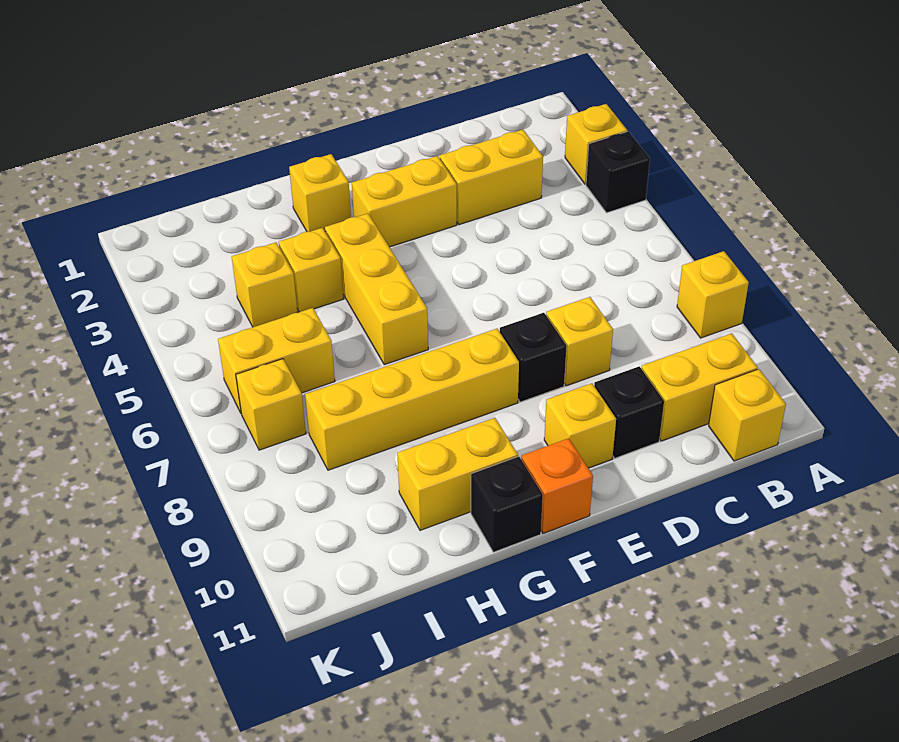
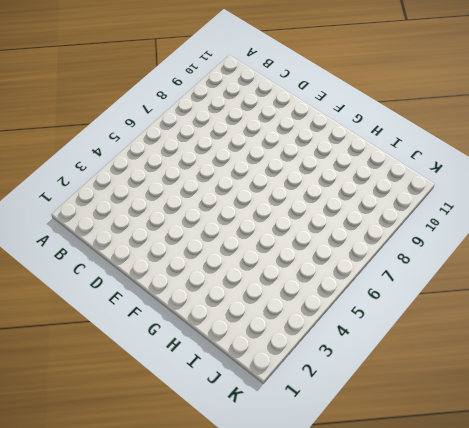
none -> yellow 1x1 brick [565,104,627,184]
none -> black 1x1 brick [586,131,650,213]
none -> yellow 1x1 brick [677,251,749,338]

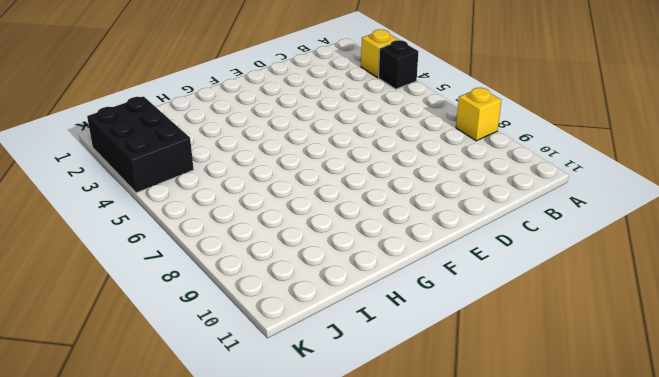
black 2x3 brick [87,96,194,193] -> none
none -> yellow 1x2 brick [641,333,758,441]
none -> yellow 1x1 brick [709,369,786,461]
none -> yellow 1x2 brick [440,130,543,225]

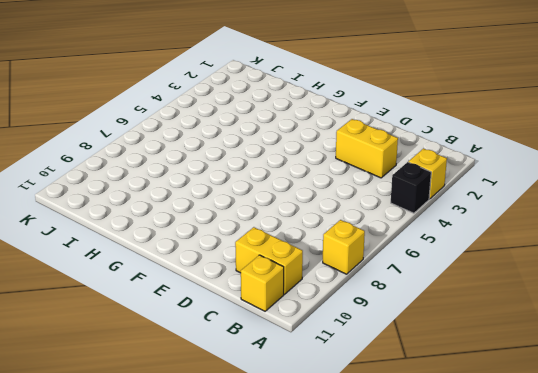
none -> yellow 1x1 brick [546,297,613,386]
none -> black 1x1 brick [594,366,664,458]
none -> yellow 1x2 brick [352,156,457,247]

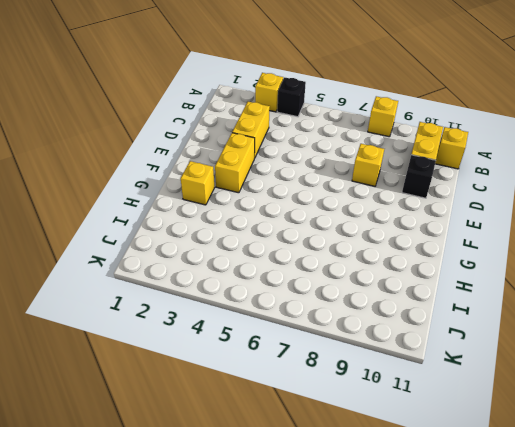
none -> black 1x1 brick [500,313,567,402]
none -> yellow 1x1 brick [544,383,616,468]
none -> yellow 1x4 brick [305,329,519,470]

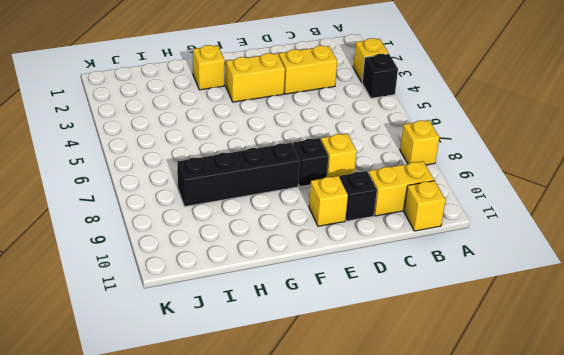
black 1x4 brick [177,143,300,207] -> yellow 1x4 brick [305,329,519,470]
none -> orange 1x1 brick [521,438,593,533]
none -> yellow 1x3 brick [325,213,428,365]
none -> yellow 1x2 brick [397,418,518,530]

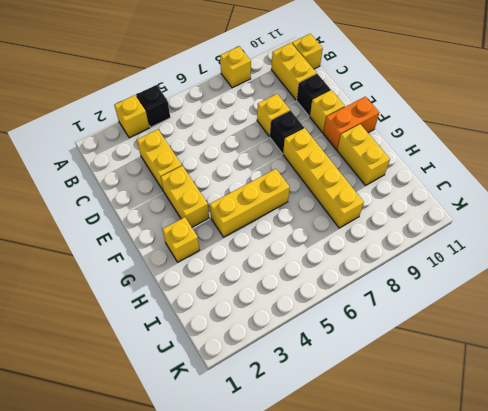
orange 1x2 brick [323,96,379,150] -> orange 1x1 brick [521,438,593,533]
none -> black 1x1 brick [471,456,543,552]
none -> yellow 1x1 brick [279,228,343,312]
none -> yellow 1x1 brick [232,242,298,327]

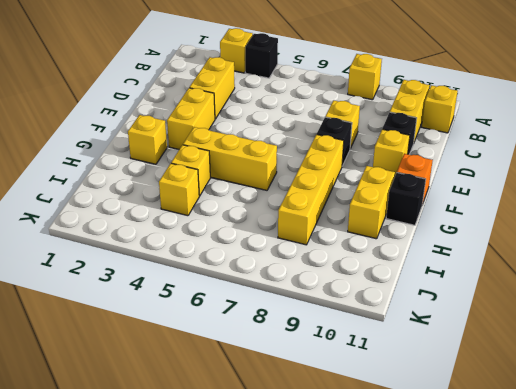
none -> yellow 1x2 brick [218,308,335,413]
none -> yellow 1x1 brick [236,359,306,450]

